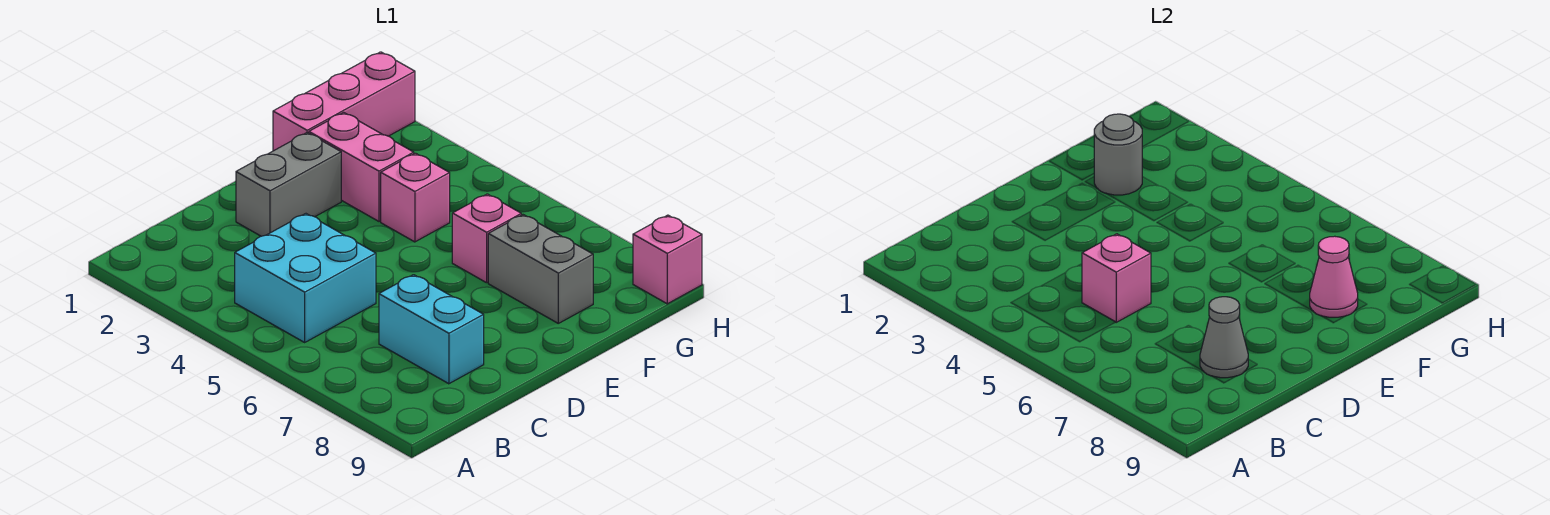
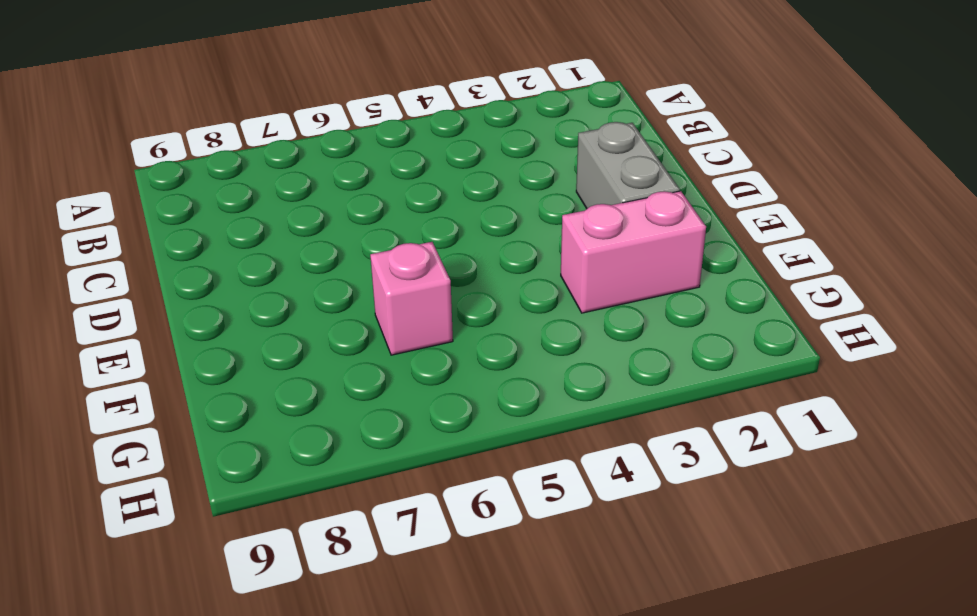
none -> cyan 2x2 brick [235,214,376,342]
none -> cyan 1x2 brick [379,275,484,384]
none -> pink 1x3 brick [273,52,415,151]

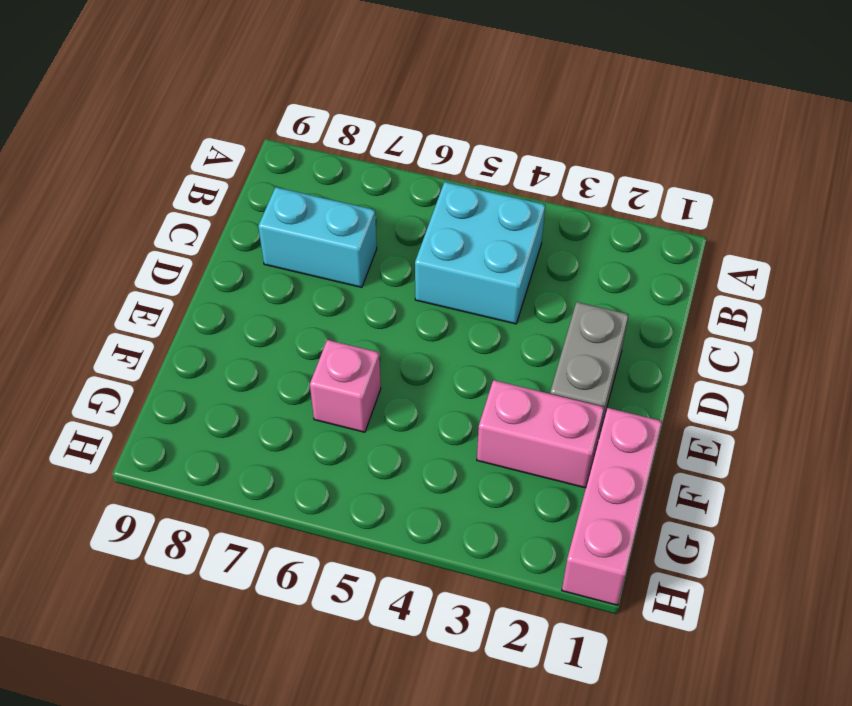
none -> pink 1x1 brick [381,153,450,242]
none -> grey 1x2 brick [488,215,593,323]
none -> pink 1x1 brick [633,215,702,304]

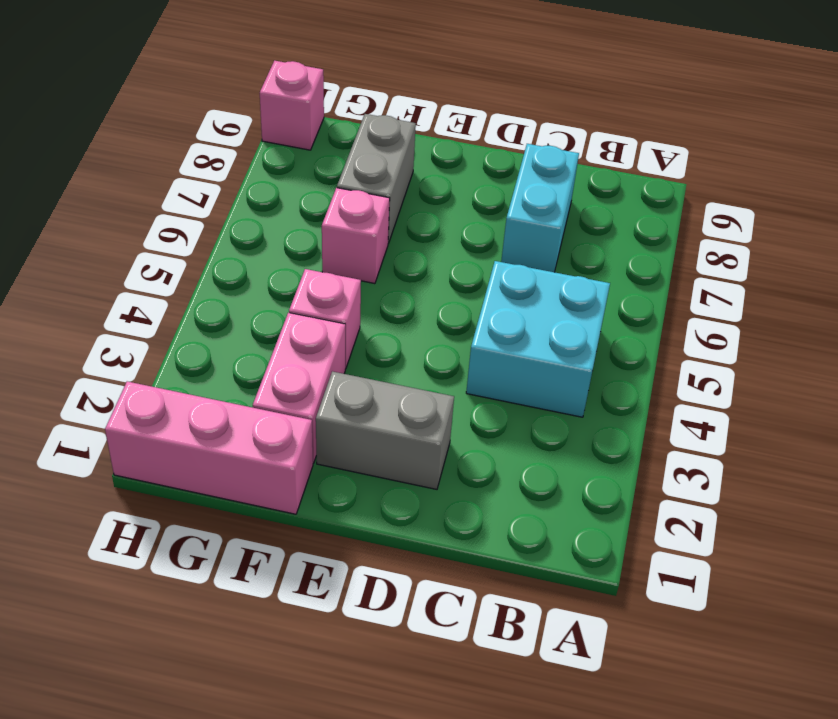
none -> pink 1x1 brick [1082,234,1151,322]
none -> grey 1x1 cone [1200,297,1248,378]
none -> grey 1x1 round brick [1094,114,1142,195]

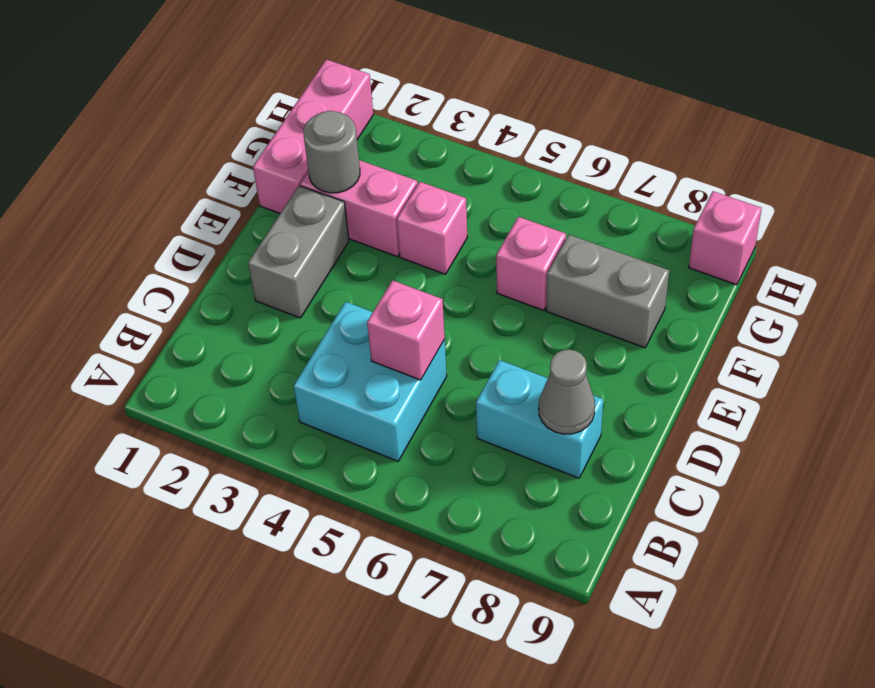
none -> pink 1x1 cone [1310,236,1358,317]

